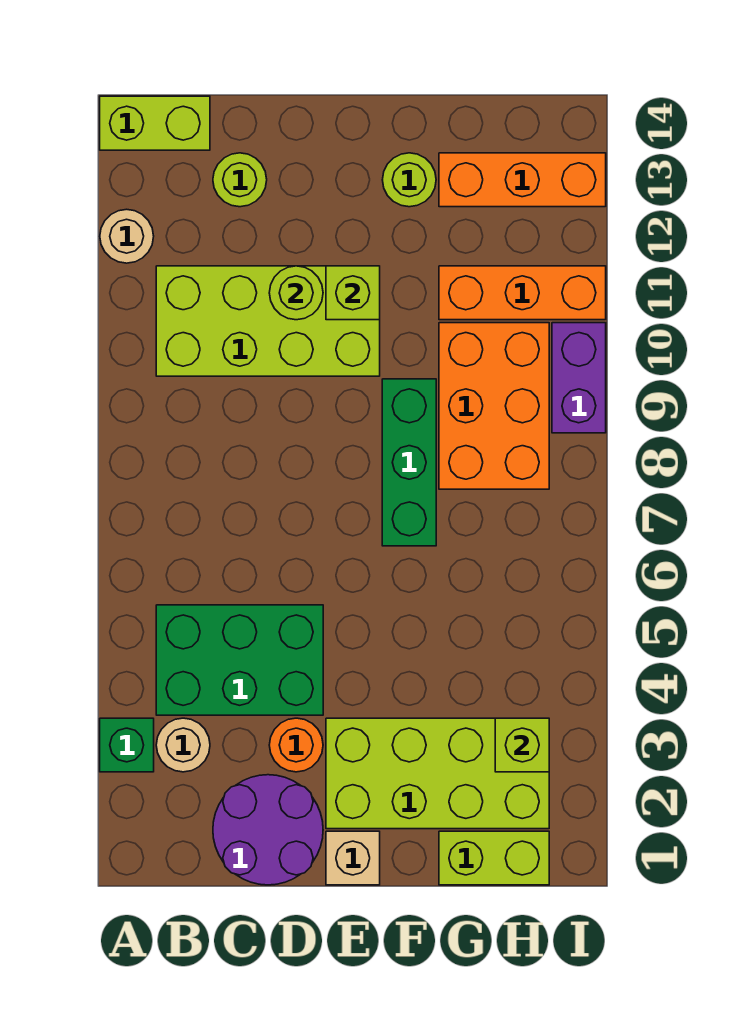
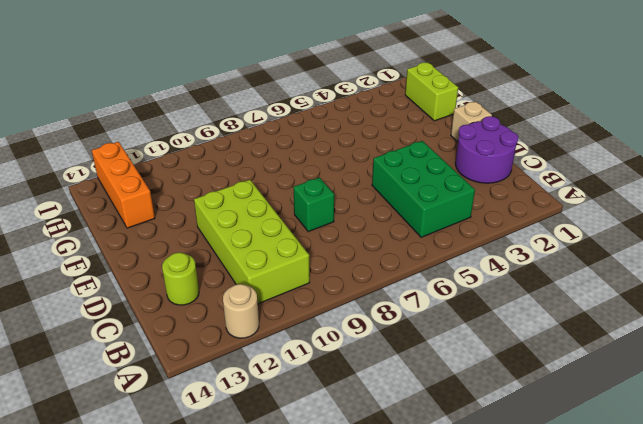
green 1x1 brick [293,177,334,232] -> green 1x1 brick moved to [100,718,154,772]
none -> lime 1x2 brick [100,96,210,150]
none -> tan 1x1 round brick [156,718,210,772]
none -> orange 1x1 round brick [269,718,323,772]

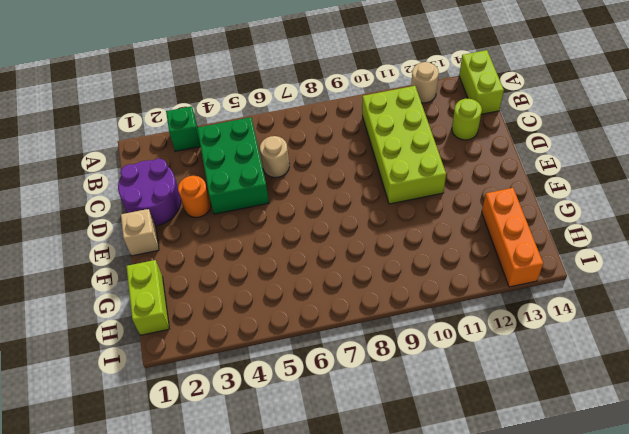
tan 1x1 round brick [260,136,289,178] -> tan 1x1 round brick moved to [156,718,210,772]
none -> lime 2x4 brick [326,718,549,829]
none -> green 1x3 brick [382,379,436,546]
none -> lime 1x1 round brick [382,153,436,207]

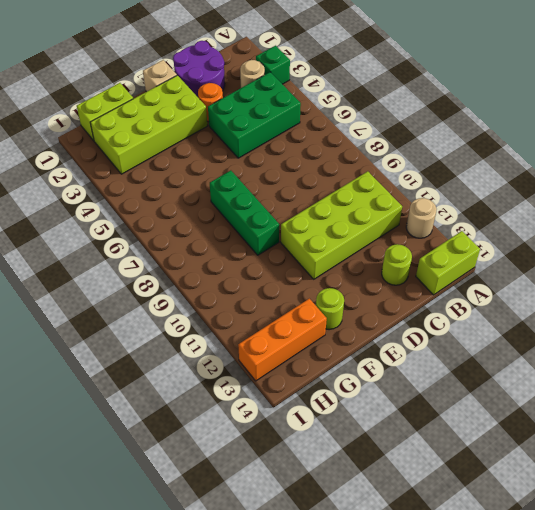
none -> orange 2x3 brick [439,323,549,489]
none -> orange 1x3 brick [439,266,606,320]
none -> purple 1x2 brick [552,323,606,433]

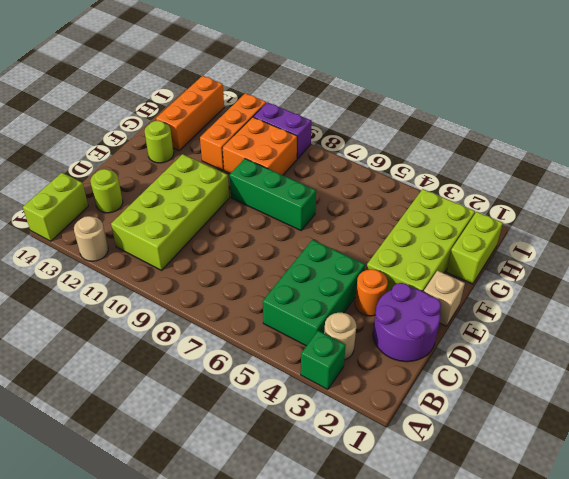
orange 2x2 brick [222,117,297,175] -> orange 2x3 brick [439,323,549,489]
none -> lime 1x1 round brick [269,266,323,320]
none -> lime 1x1 brick [326,266,380,320]
none -> lime 1x1 brick [495,718,549,772]

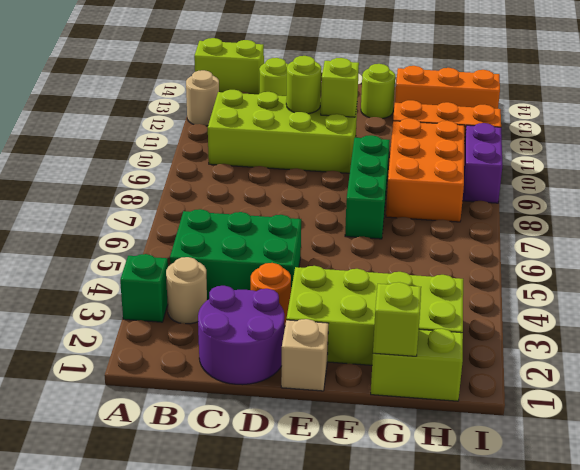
lime 1x1 brick [373,282,421,356] -> lime 1x1 brick moved to [495,718,549,772]

